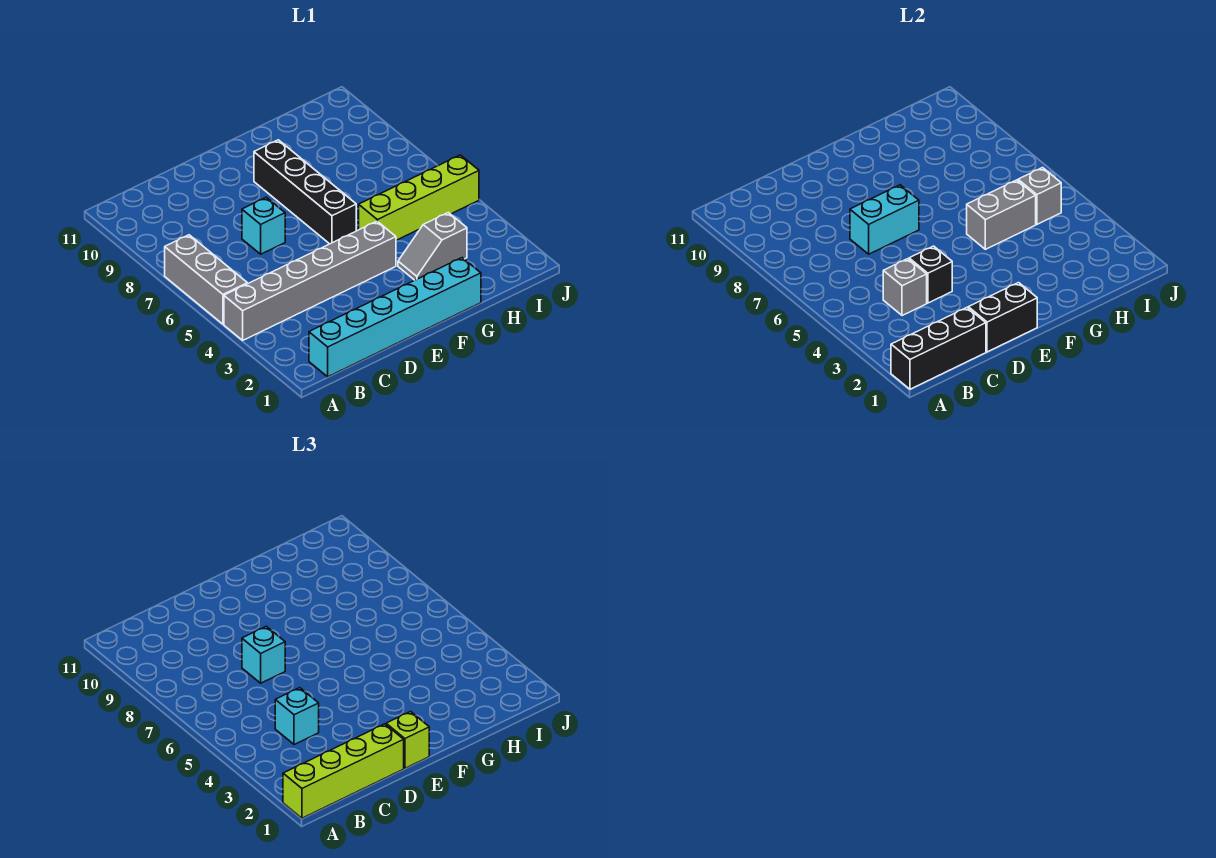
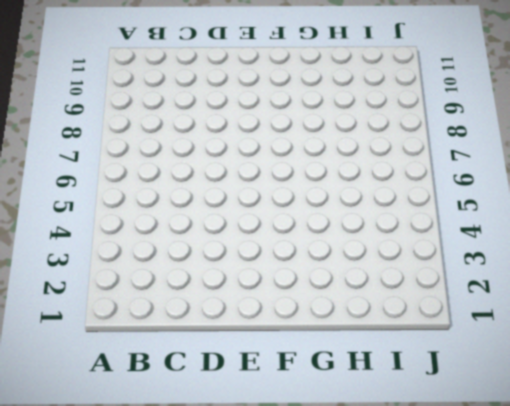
none -> grey 1x6 brick [224,221,396,340]
none -> grey 1x3 brick [165,235,247,324]
none -> cyan 1x6 brick [309,258,481,377]

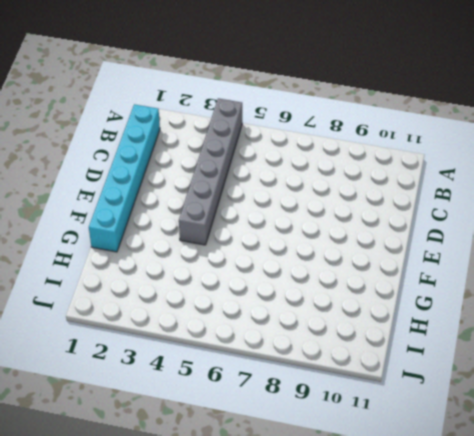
none -> grey 1x3 brick [165,235,247,324]
none -> cyan 1x1 brick [242,197,285,254]
none -> black 1x4 brick [254,140,356,244]

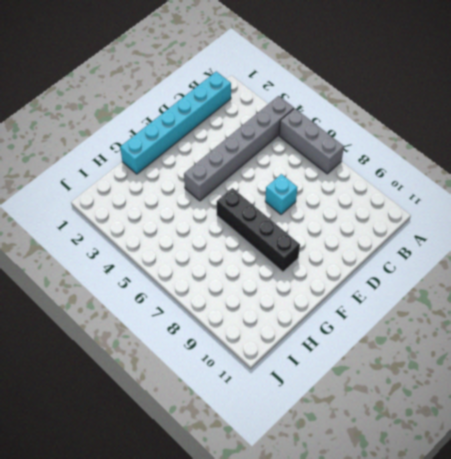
none -> grey 1x2 slope [398,213,467,280]
none -> lime 1x4 brick [359,155,479,240]
none -> black 1x3 brick [891,308,986,389]

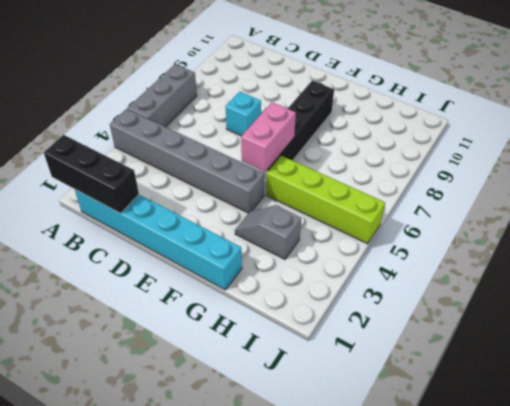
pink 1x2 brick [241,102,296,172] -> none
none -> grey 1x1 brick [883,259,927,316]
none -> black 1x2 brick [968,283,1037,352]
none -> black 1x1 brick [909,246,952,303]

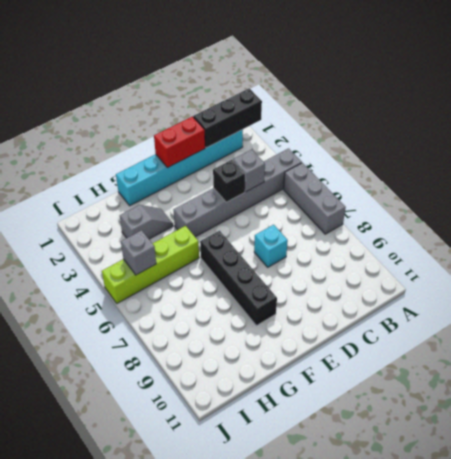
red 1x2 brick [154,116,205,168] -> black 1x2 brick [968,283,1037,352]
none -> cyan 1x2 brick [850,185,919,254]
none -> grey 1x2 brick [967,180,1036,249]
none -> lime 1x4 brick [283,724,404,818]

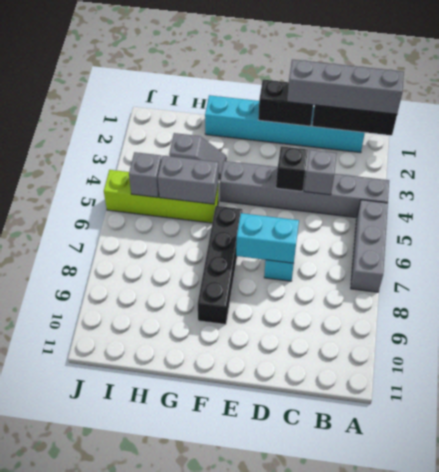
grey 1x4 brick [287,60,404,114] -> lime 1x4 brick [283,724,404,818]
none -> cyan 1x1 brick [275,688,319,745]
none -> cyan 1x1 brick [242,626,285,683]
none -> lime 1x1 brick [386,712,429,768]

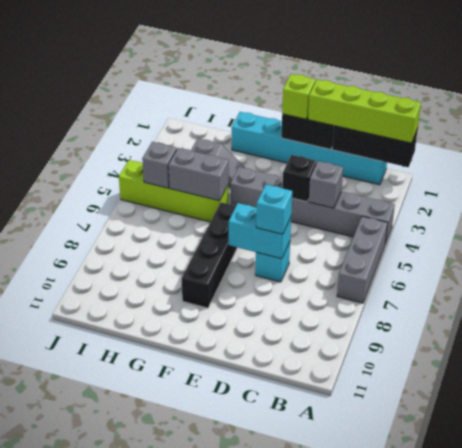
none -> cyan 1x1 brick [275,688,319,745]

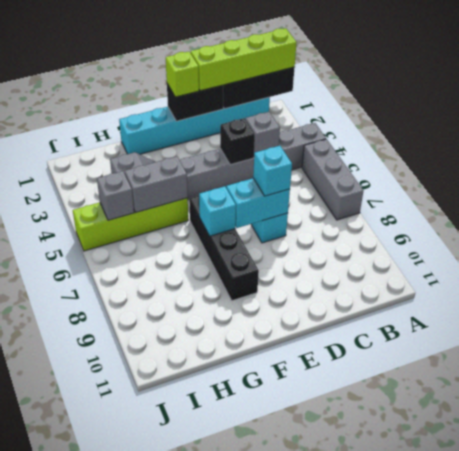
cyan 1x1 brick [199,186,236,236] -> cyan 1x1 brick moved to [275,688,319,745]

